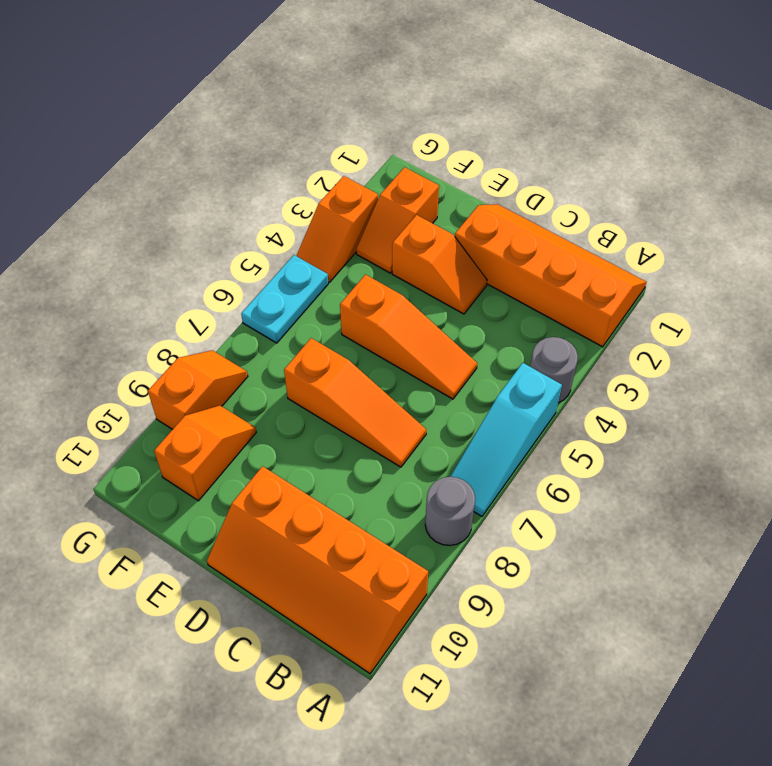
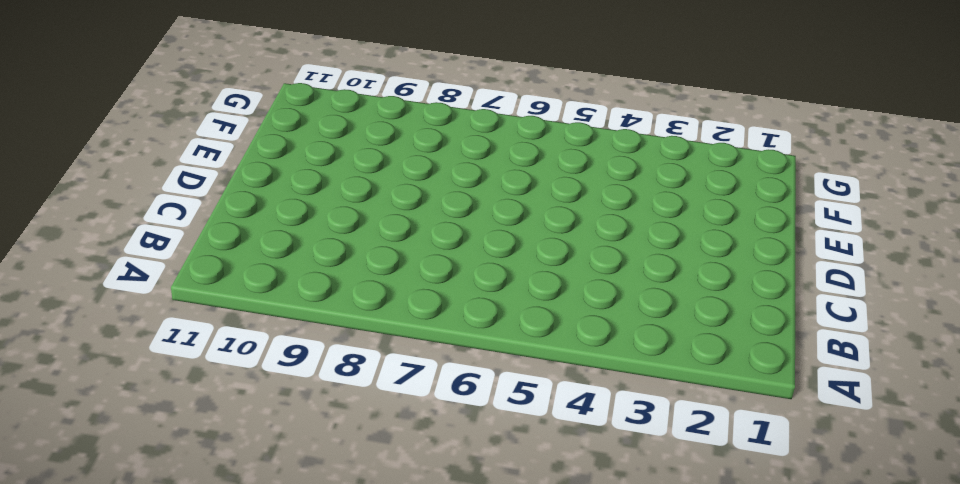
none -> orange 2x4 slope [455,204,647,347]
none -> grey 1x1 round brick [530,337,578,403]
none -> cyan 1x3 slope [450,363,562,516]

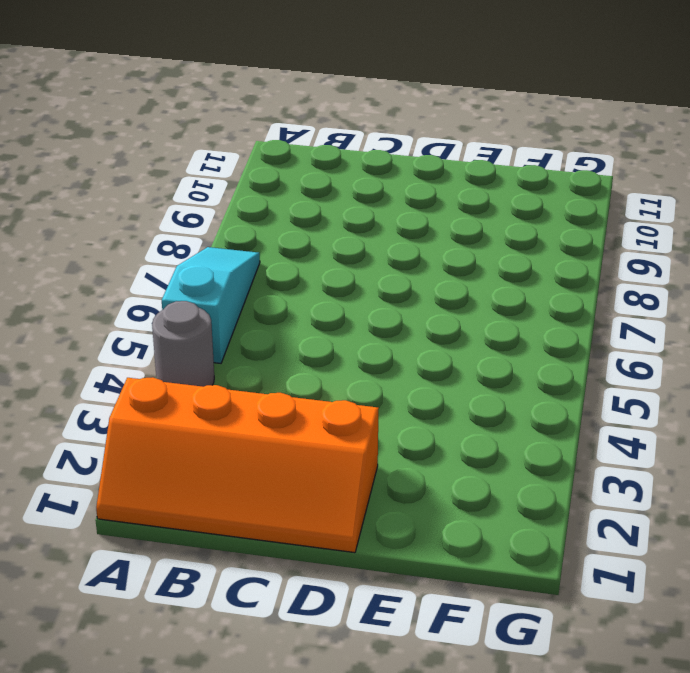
none -> grey 1x1 round brick [425,477,475,546]
none -> orange 2x4 slope [207,466,428,674]
none -> orange 1x3 slope [340,275,477,399]

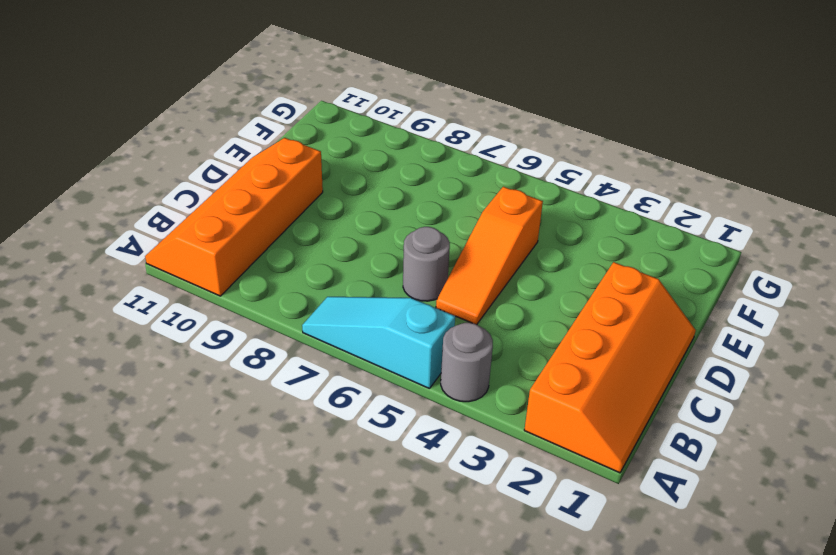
grey 1x1 round brick [403,227,450,301] -> grey 1x1 round brick moved to [425,477,475,546]
none -> orange 1x3 slope [284,338,426,467]
none -> orange 1x2 slope [392,215,487,314]
none -> orange 1x2 slope [356,167,439,273]

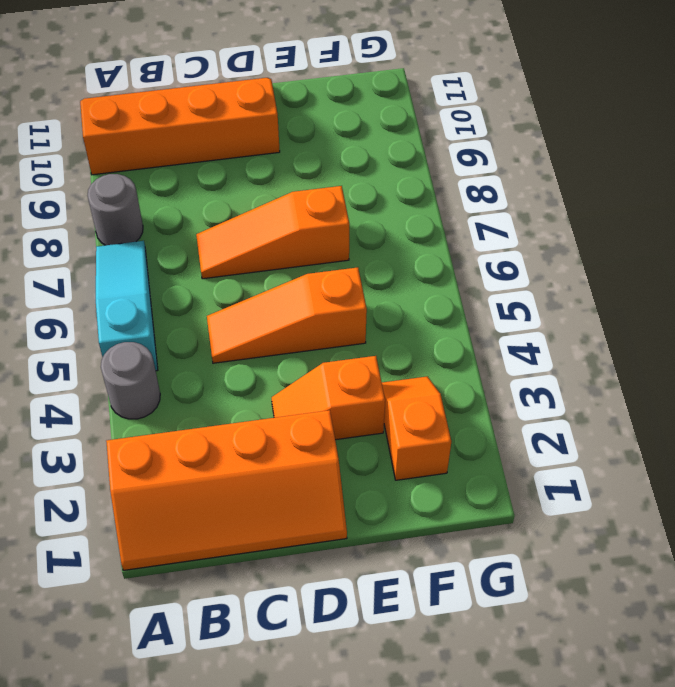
none -> orange 1x2 slope [154,405,256,501]
none -> orange 1x2 slope [297,176,378,282]
none -> cyan 1x2 plate [241,255,328,343]

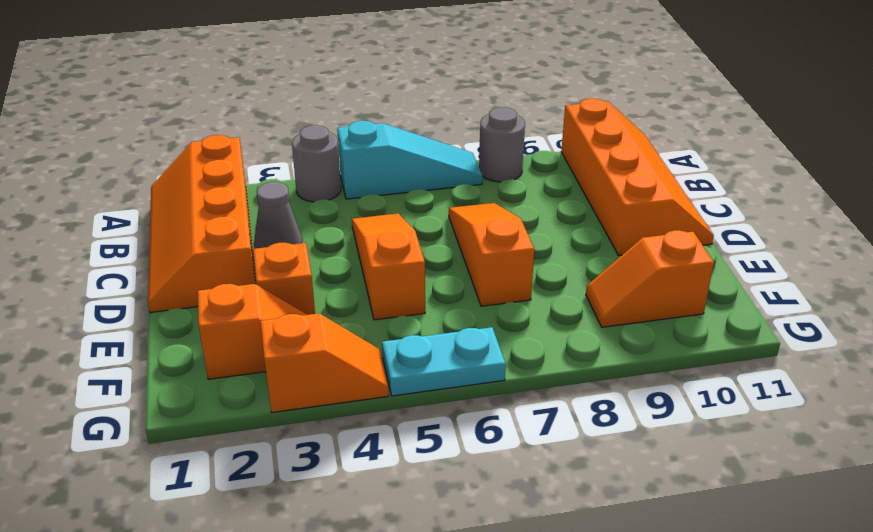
grey 1x1 cone [254,182,303,249] -> none
none -> orange 1x2 slope [148,350,248,429]

